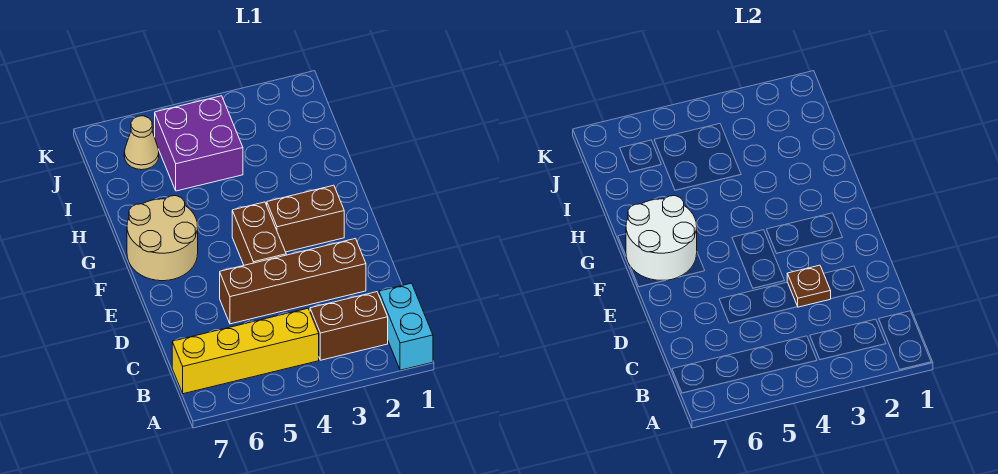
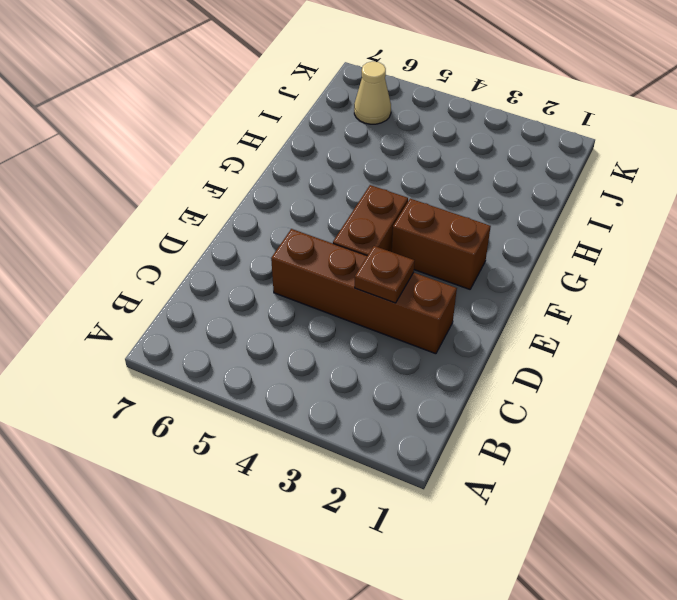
none -> cyan 1x2 brick [379,283,433,370]
none -> brown 1x2 brick [310,292,388,360]

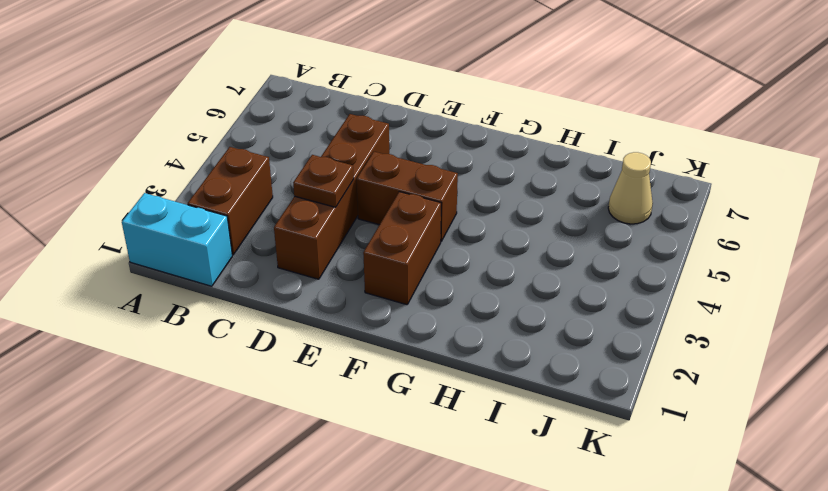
none -> yellow 1x4 brick [172,308,319,394]
none -> tan 2x2 round brick [127,196,198,281]

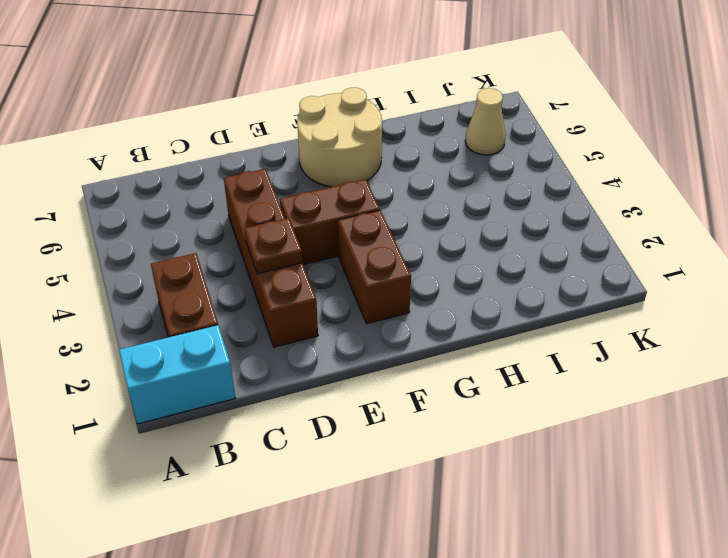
none -> yellow 1x4 brick [172,308,319,394]
none -> purple 2x2 brick [155,96,243,191]

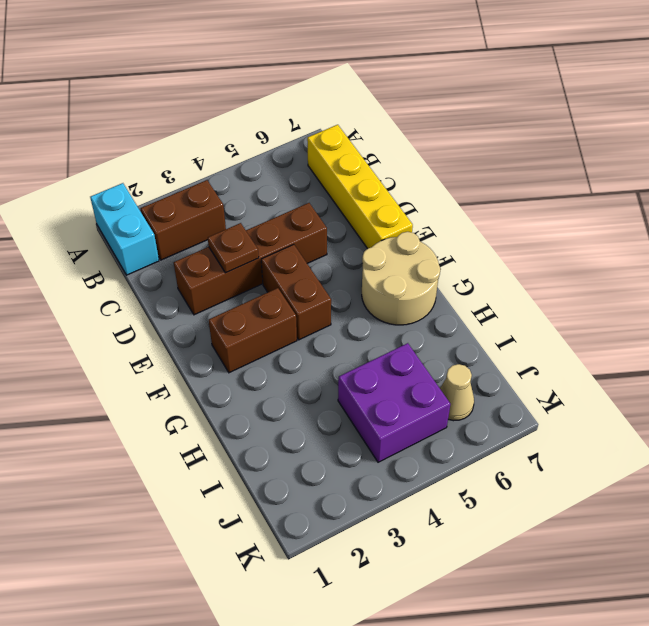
yellow 1x4 brick [307,125,413,249] -> yellow 1x4 brick turned to [172,308,319,394]
none -> white 2x2 round brick [626,196,697,281]

